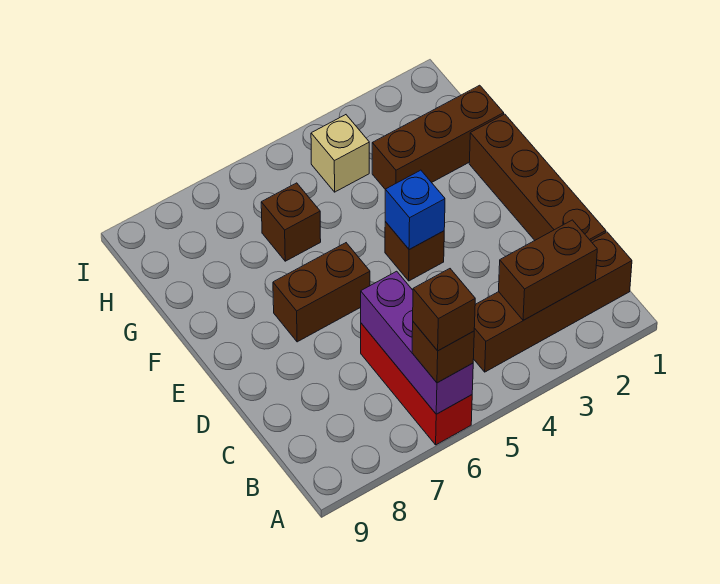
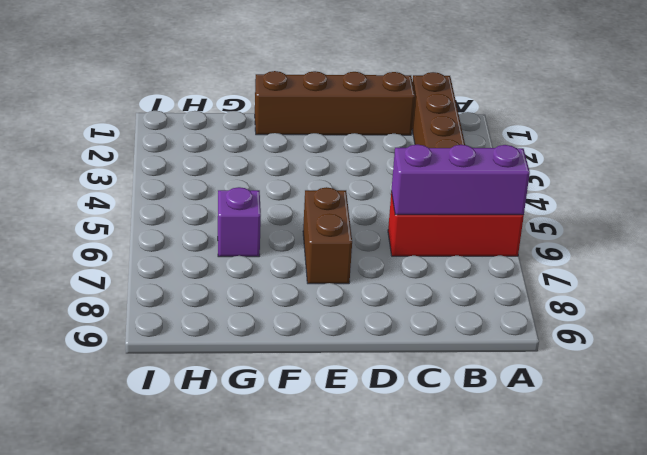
purple 1x1 brick [218,187,261,257] -> brown 1x1 brick [261,183,321,261]
none -> brown 1x1 brick [385,222,444,281]
none -> brown 1x3 brick [372,85,504,189]
none -> tan 1x1 brick [311,115,369,192]

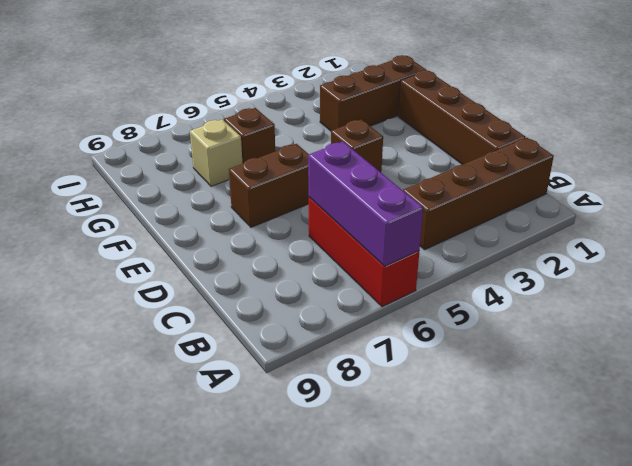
tan 1x1 brick [190,119,243,186] -> tan 1x1 brick moved to [311,115,369,192]
none -> brown 1x2 brick [499,220,597,320]
none -> blue 1x1 brick [385,170,445,250]
none -> brown 1x1 brick [412,322,474,383]

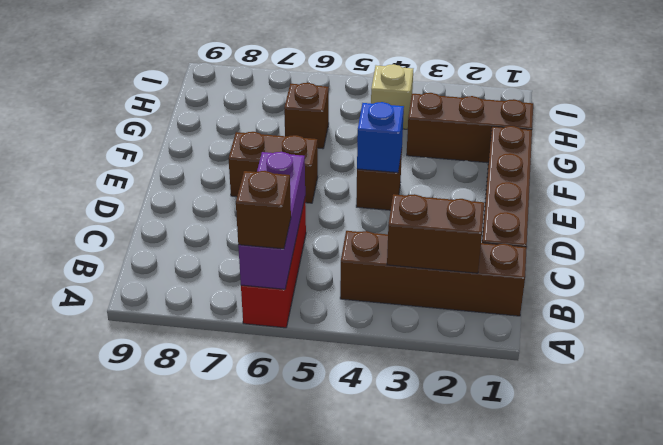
none -> brown 1x1 brick [413,269,475,351]

